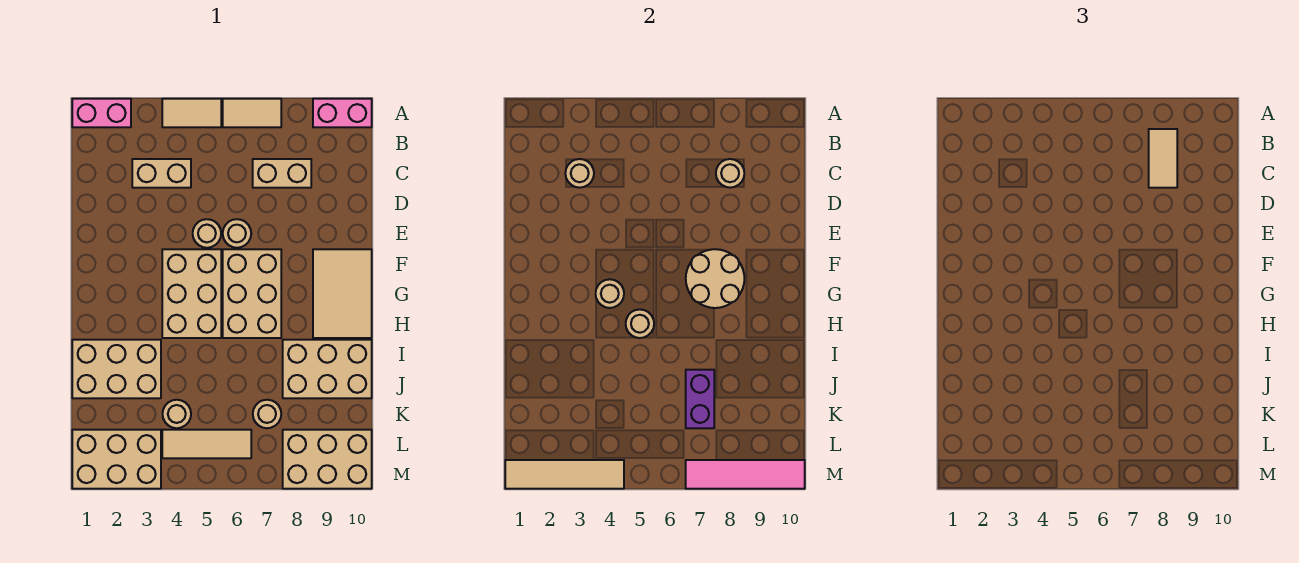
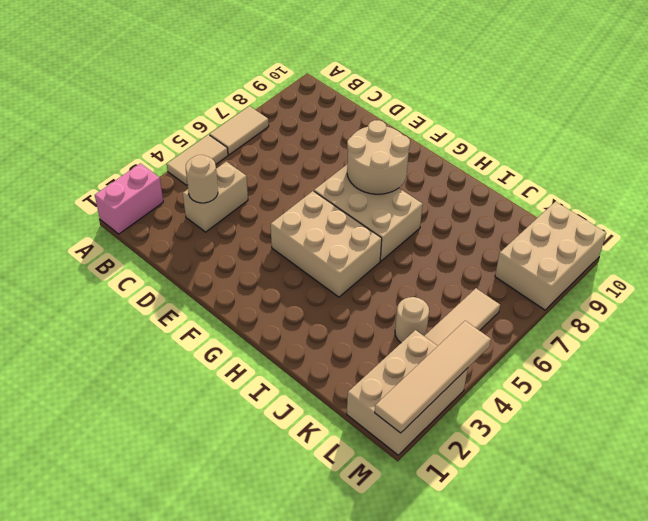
none -> pink 1x2 brick [313,99,372,127]
none -> tan 1x2 brick [253,159,311,188]
none -> tan 1x1 round brick [193,219,221,248]

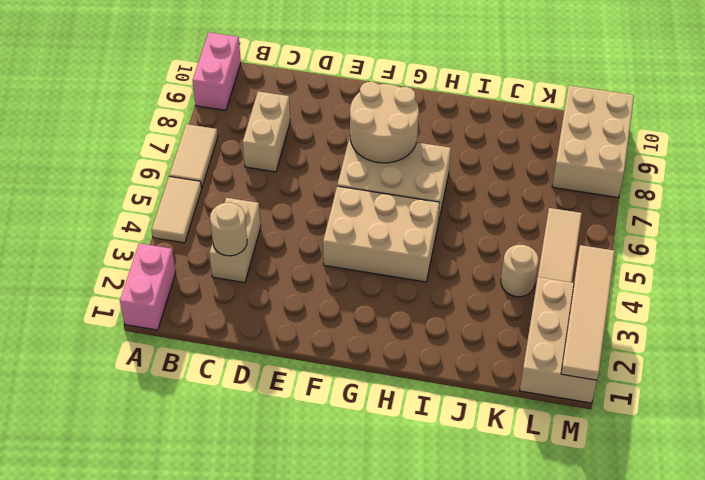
none -> tan 1x1 round brick [193,219,221,248]
none -> tan 1x1 round brick [223,219,251,248]
none -> tan 2x3 tile [313,249,372,338]

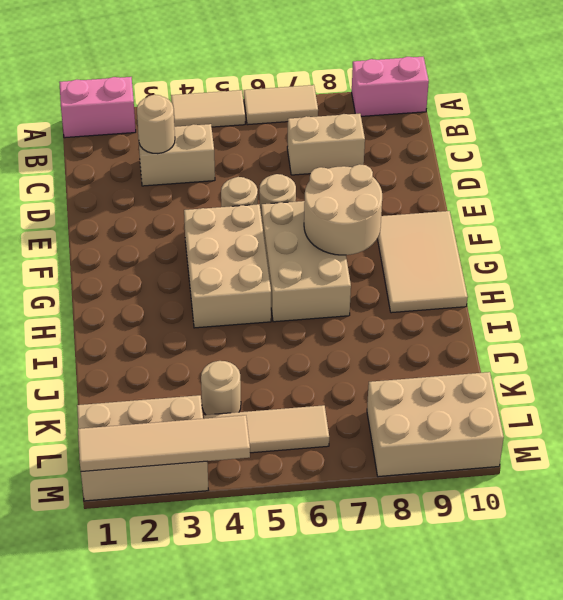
none -> tan 2x3 brick [72,340,161,398]
none -> tan 2x3 brick [283,340,372,398]
none -> tan 1x1 round brick [253,400,281,428]

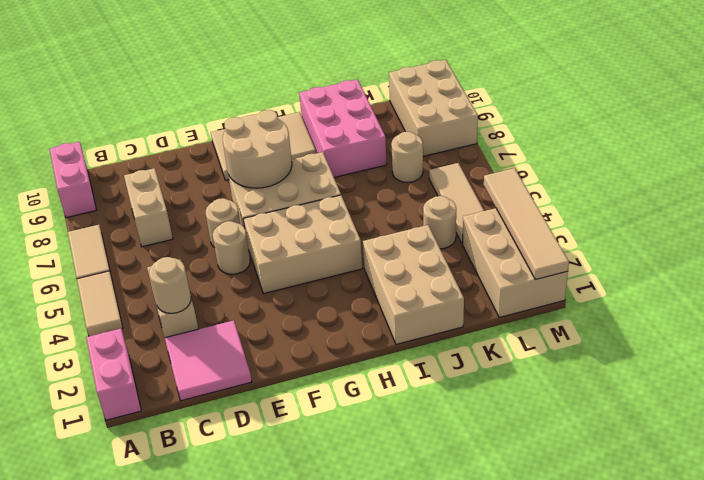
pink 2x2 tile [165,320,252,401] -> none
pink 2x3 brick [299,79,387,177] -> tan 2x3 brick [283,340,372,398]
none -> tan 1x1 round brick [716,159,744,188]
none -> tan 1x1 round brick [596,279,624,308]
none -> tan 1x1 round brick [626,309,654,338]

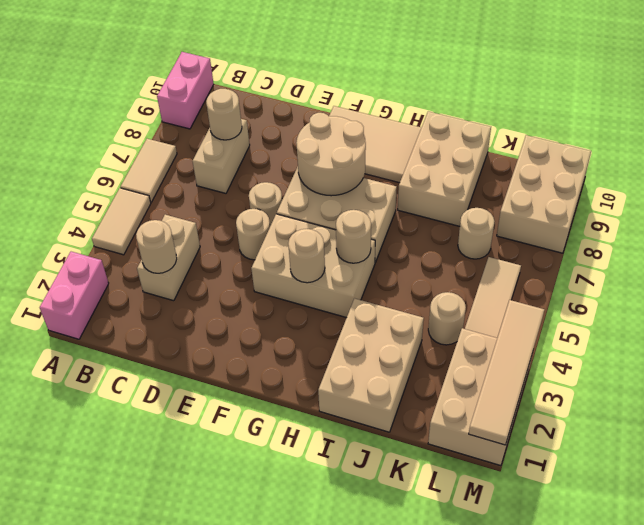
none -> purple 1x2 brick [686,370,714,428]
none -> pink 1x4 tile [686,460,805,489]
none -> tan 1x2 tile [1149,129,1177,188]

